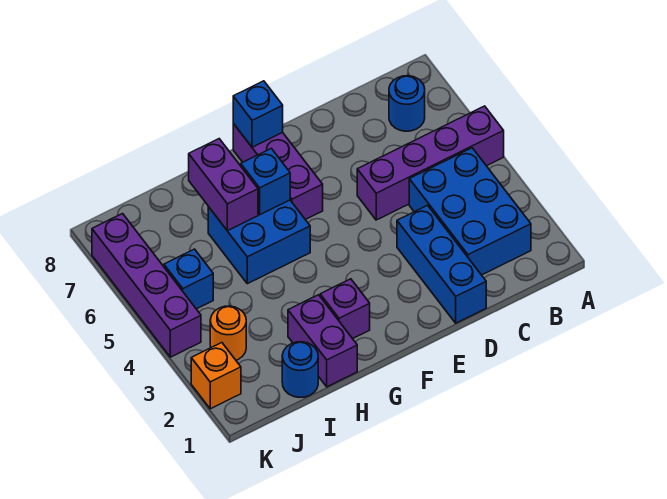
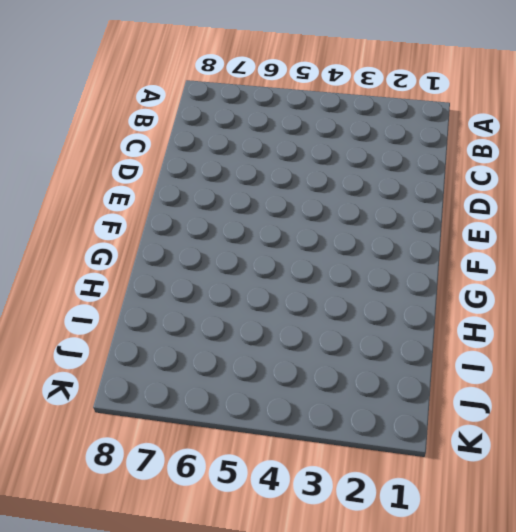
none -> purple 1x4 brick [357,106,504,220]
none -> blue 2x3 brick [409,148,531,275]
none -> blue 1x1 round brick [389,76,425,131]

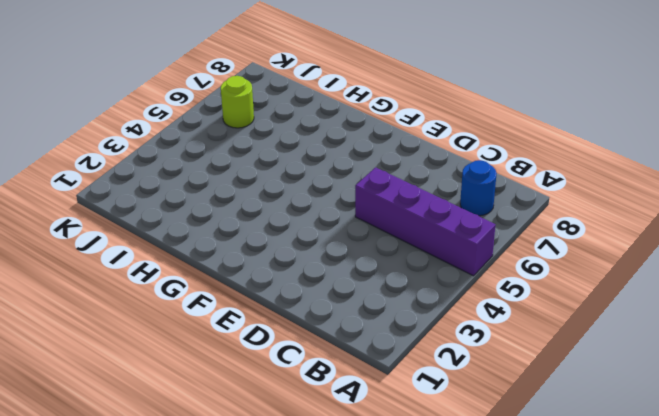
lime 1x1 round brick [221,76,254,128] -> none
none -> blue 2x3 brick [409,148,531,275]
none -> blue 1x3 brick [397,205,486,323]
none -> purple 1x3 brick [233,124,323,220]

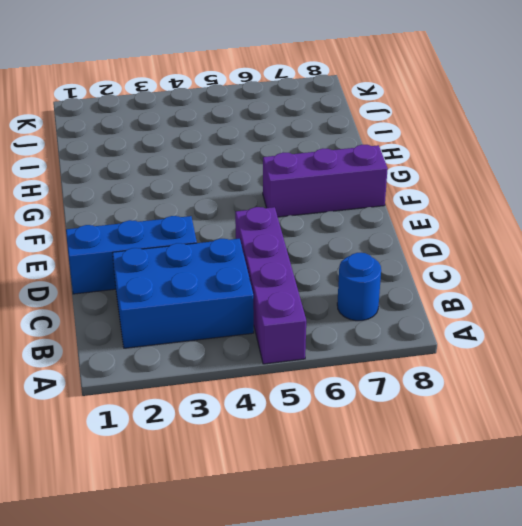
none -> purple 1x1 brick [320,279,370,339]
none -> blue 2x2 brick [208,200,310,284]
none -> purple 1x2 brick [288,295,357,387]

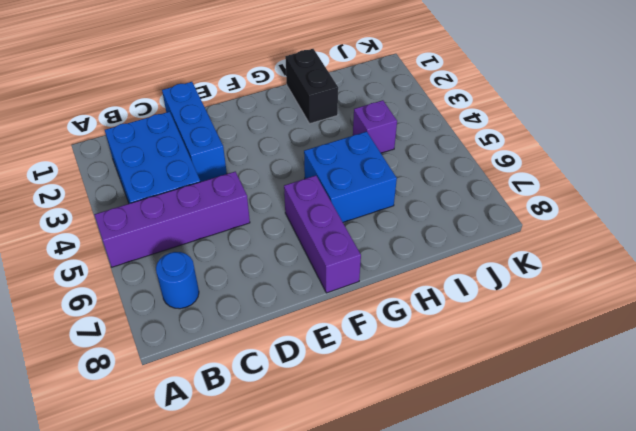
black 1x2 brick [285,49,338,124] -> purple 1x2 brick [288,295,357,387]
purple 1x1 brick [353,100,397,153] -> purple 1x1 brick moved to [320,279,370,339]
none -> blue 1x1 round brick [282,342,318,397]
none -> orange 1x1 round brick [210,306,246,360]
none -> blue 1x1 brick [164,249,213,309]

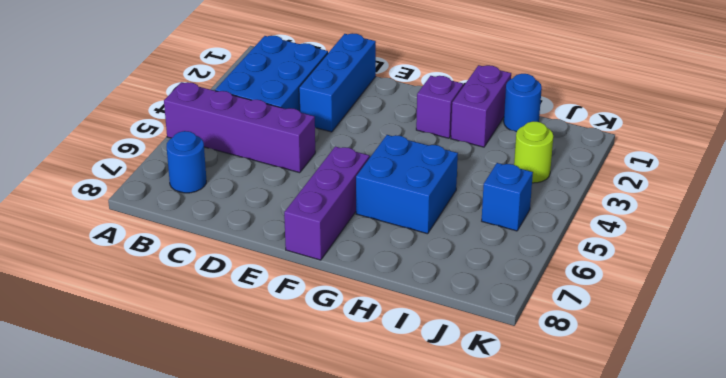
lime 1x1 round brick [514,121,553,183] -> orange 1x1 round brick [210,306,246,360]
none -> orange 1x1 brick [191,343,241,409]
none -> purple 1x4 brick [92,214,201,357]
none -> blue 1x1 brick [233,81,283,147]

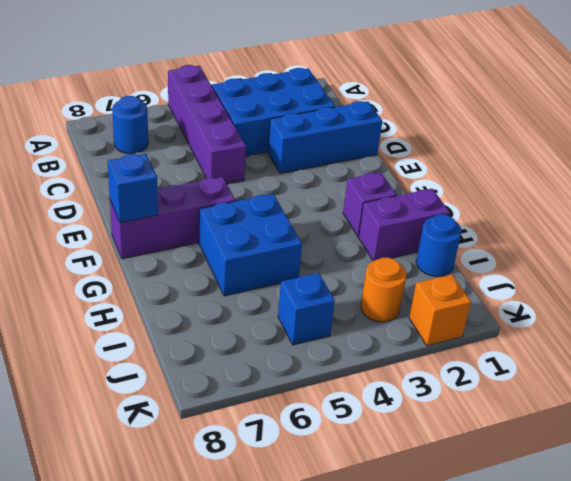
none -> purple 1x4 brick [92,214,201,357]
none -> blue 1x1 brick [241,149,290,215]
none -> purple 1x2 brick [189,139,258,231]

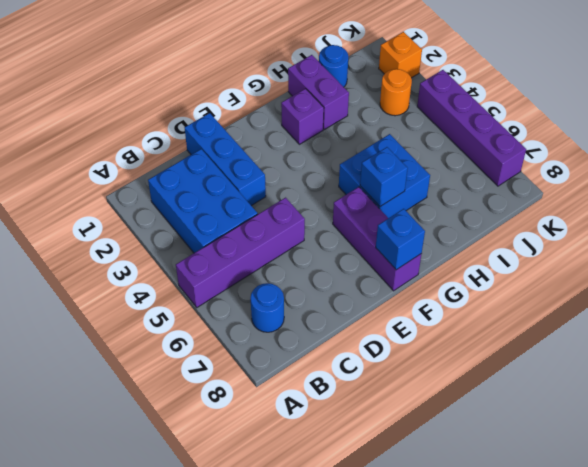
none -> blue 1x1 brick [164,249,213,309]
none -> purple 1x2 brick [189,139,258,231]

